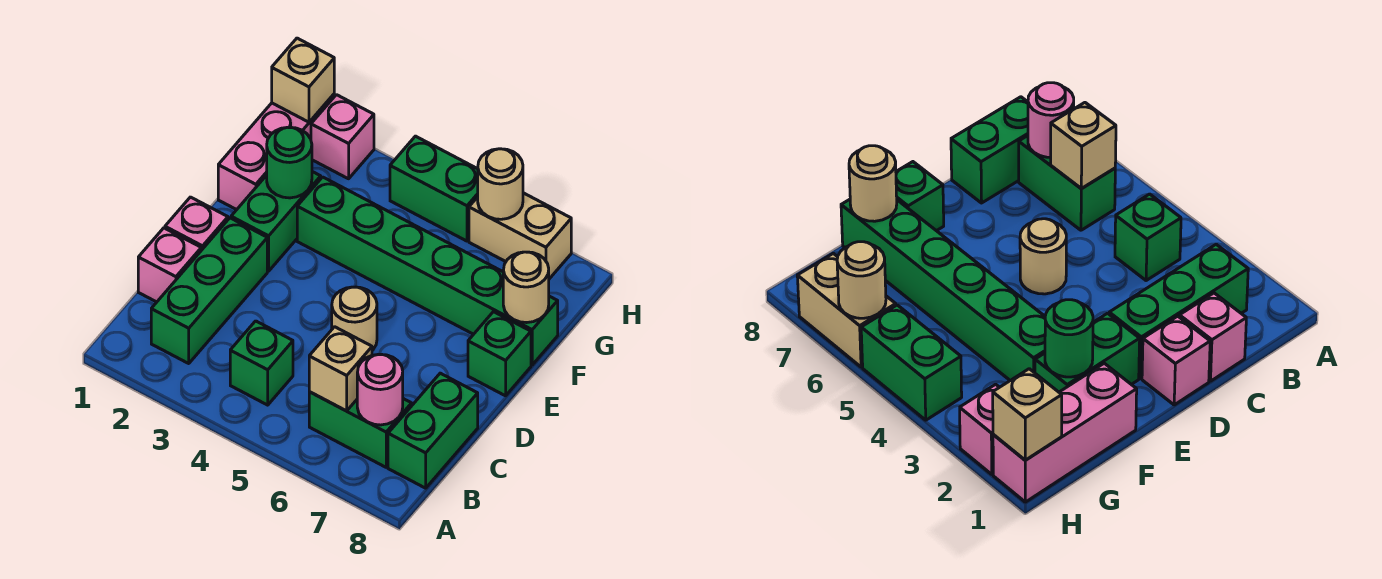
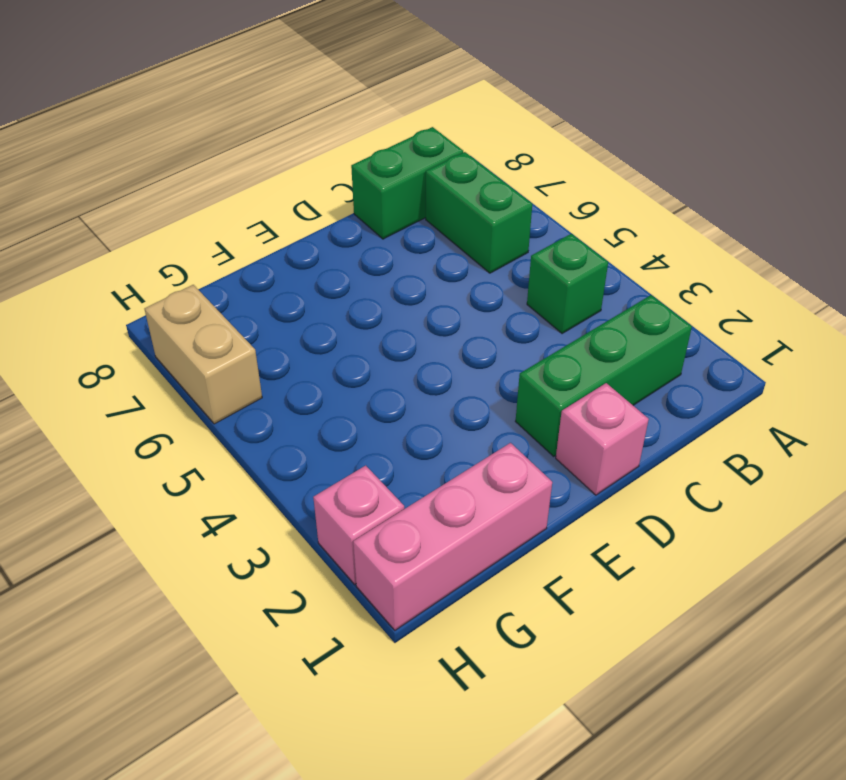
none -> pink 1x1 brick [138,228,201,302]
none -> tan 1x1 round brick [332,287,377,350]
none -> green 1x2 brick [231,172,321,271]

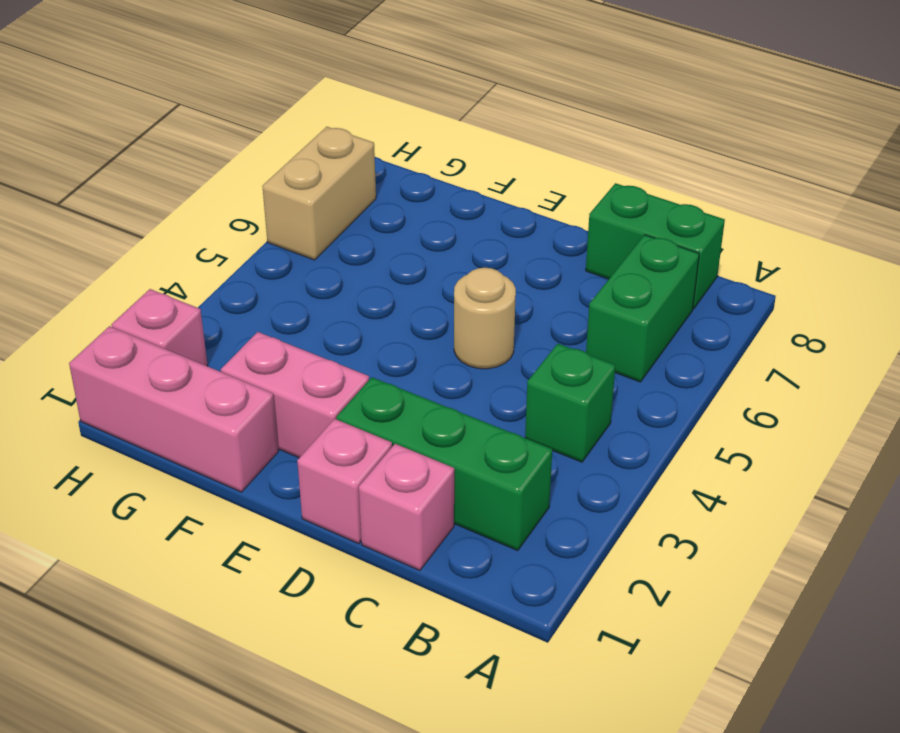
pink 1x2 brick [221,332,369,458] -> green 1x2 brick [231,172,321,271]
none -> green 1x1 brick [468,312,531,396]
none -> green 1x6 brick [297,177,558,365]
none -> green 1x2 brick [390,136,478,241]

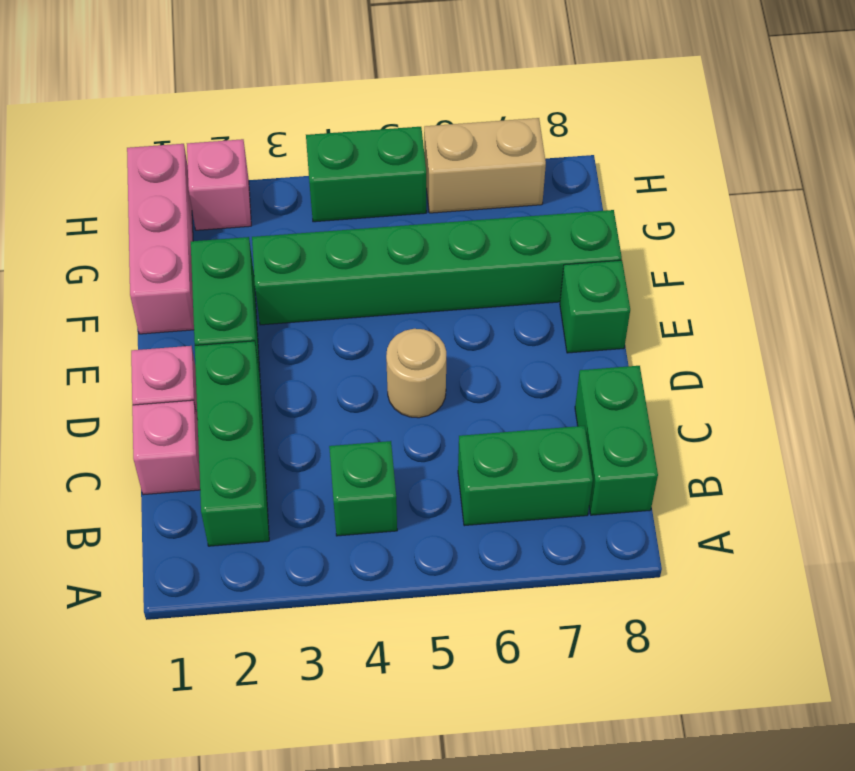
none -> tan 1x1 brick [309,327,372,411]
none -> pink 1x1 round brick [357,354,403,425]
none -> green 1x1 round brick [267,127,312,198]

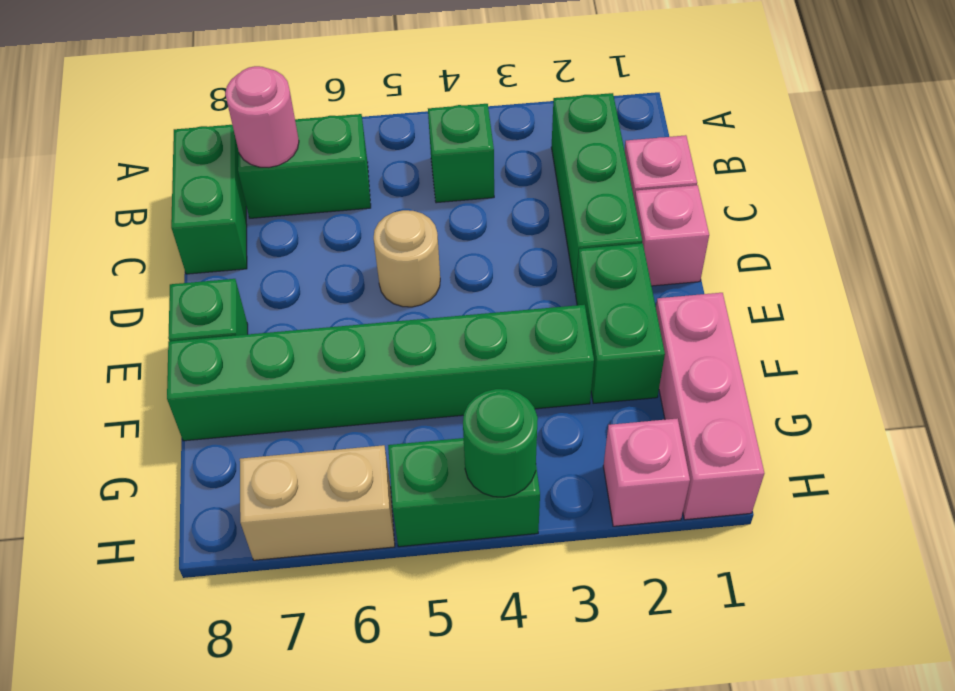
green 1x1 round brick [463,389,538,497] -> green 1x1 round brick moved to [267,127,312,198]
none -> tan 1x1 brick [309,327,372,411]
none -> tan 1x1 round brick [503,252,549,323]
none -> tan 1x1 brick [272,38,334,122]

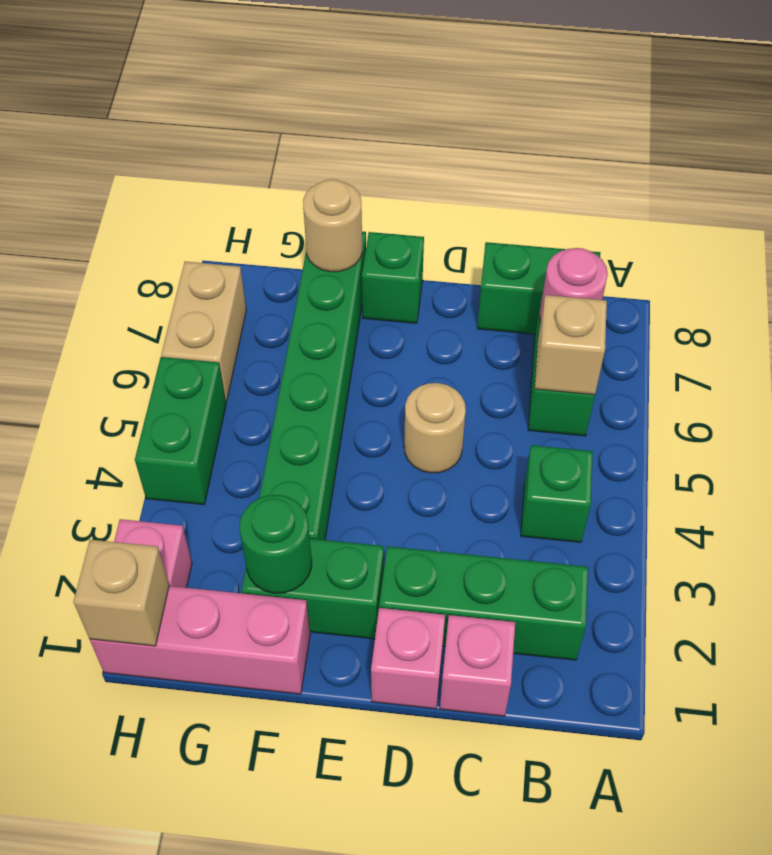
none -> tan 1x1 round brick [478,149,523,219]

